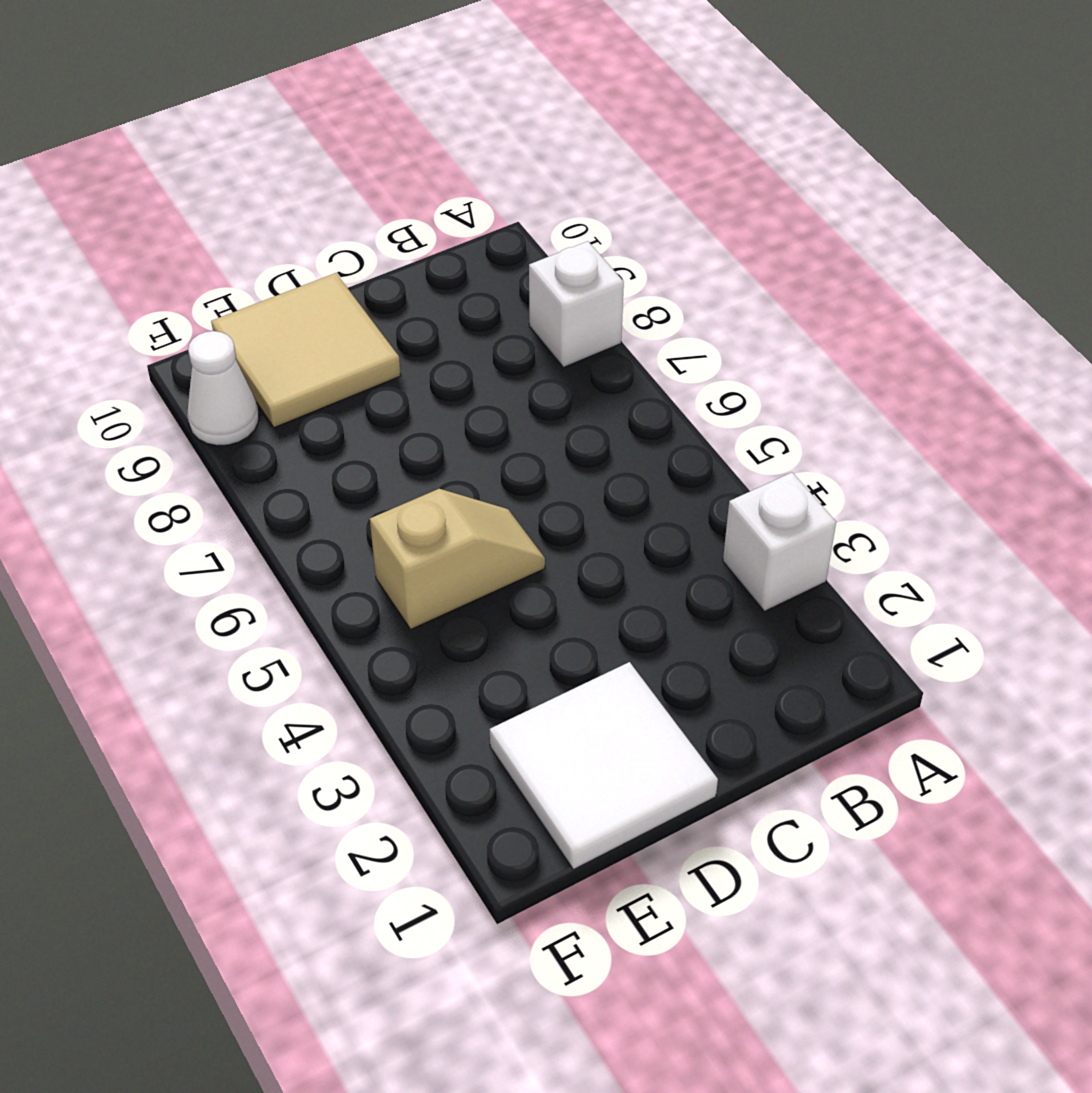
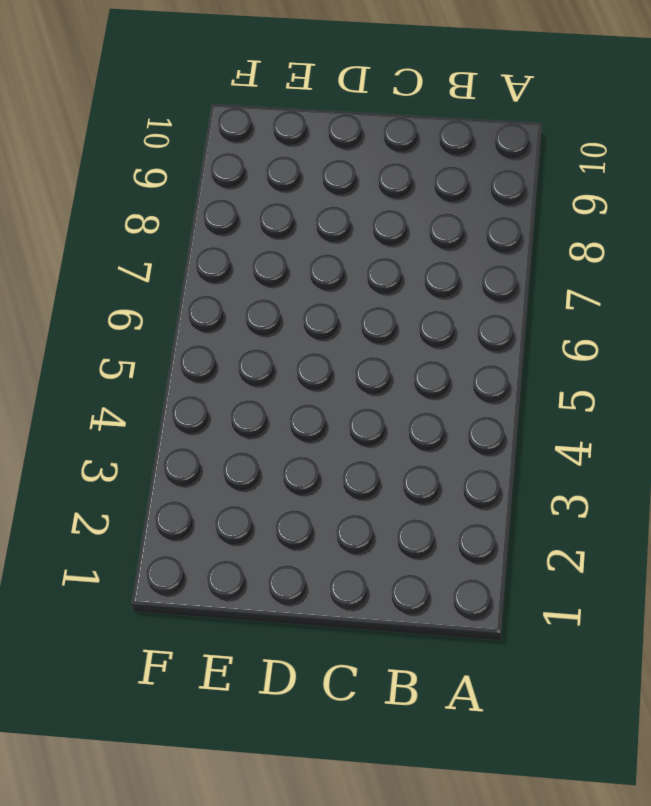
none -> white 1x1 brick [723,472,836,611]
none -> white 1x1 brick [529,241,624,367]

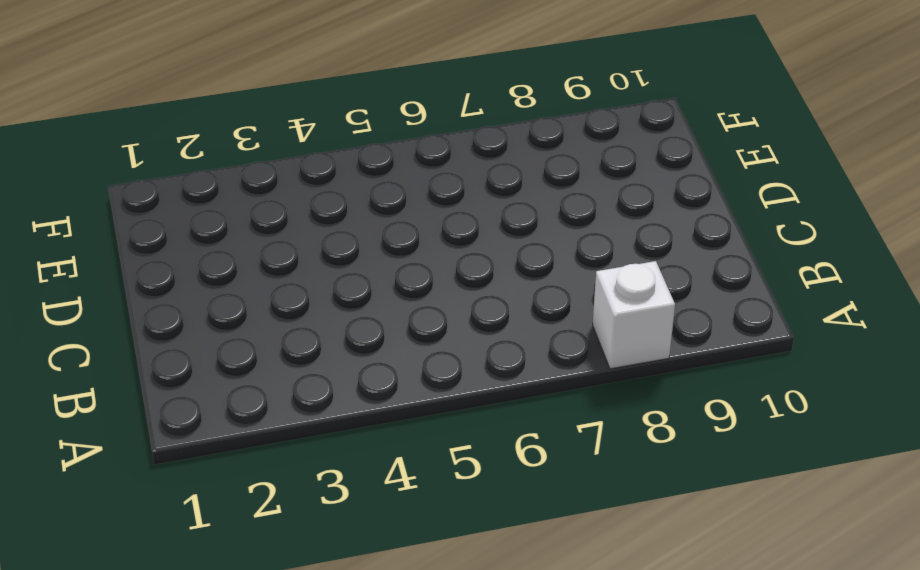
none -> white 1x1 brick [723,472,836,611]
none -> white 2x2 tile [490,662,718,870]

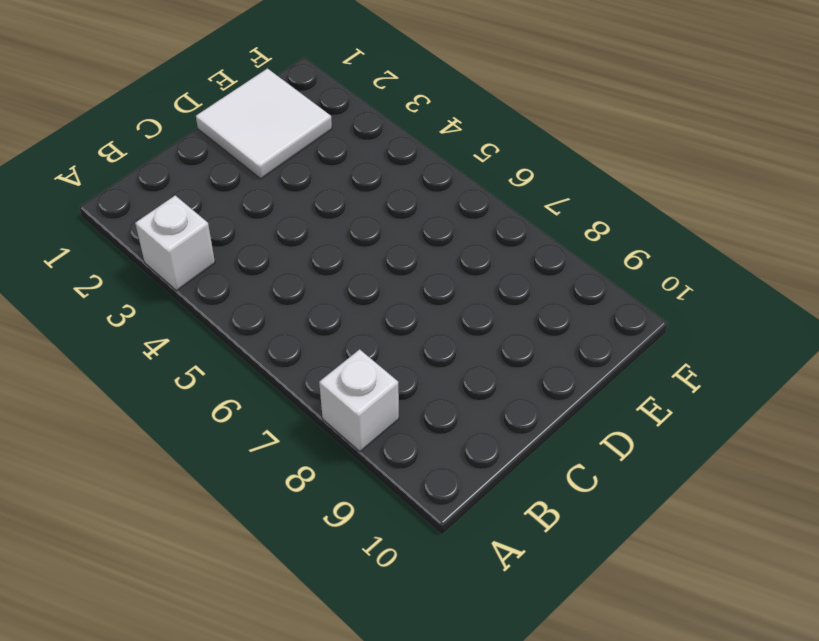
none -> tan 1x2 slope [370,489,545,629]
none -> tan 2x2 tile [211,273,401,428]

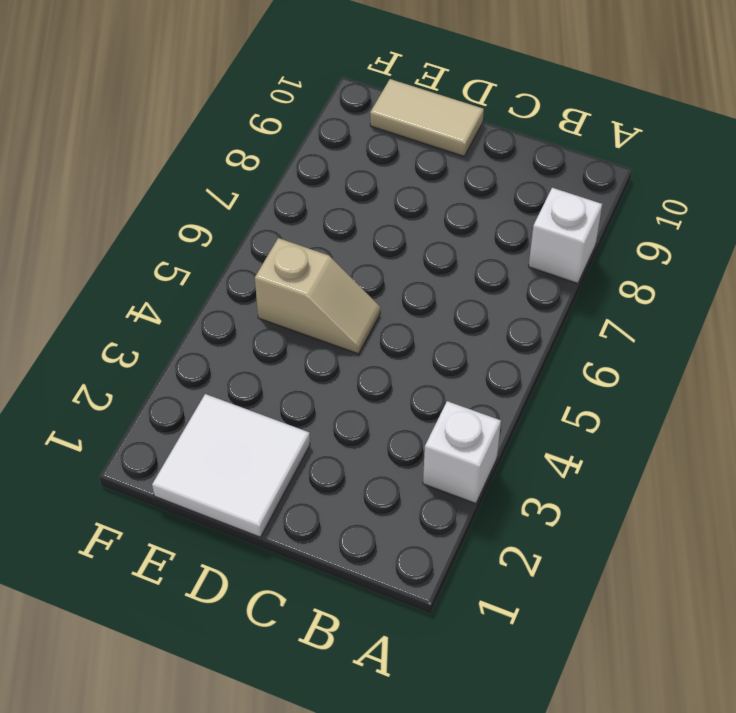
tan 1x2 tile [370,79,484,156] -> tan 2x2 tile [211,273,401,428]
none -> white 1x1 cone [187,331,259,446]

